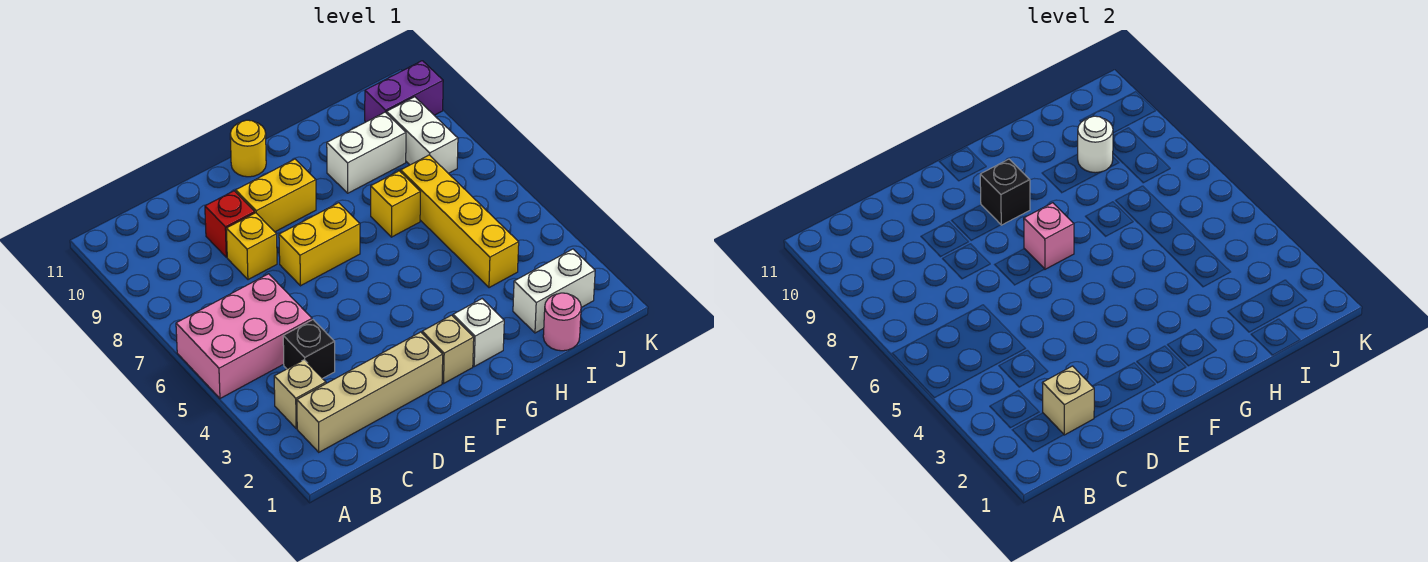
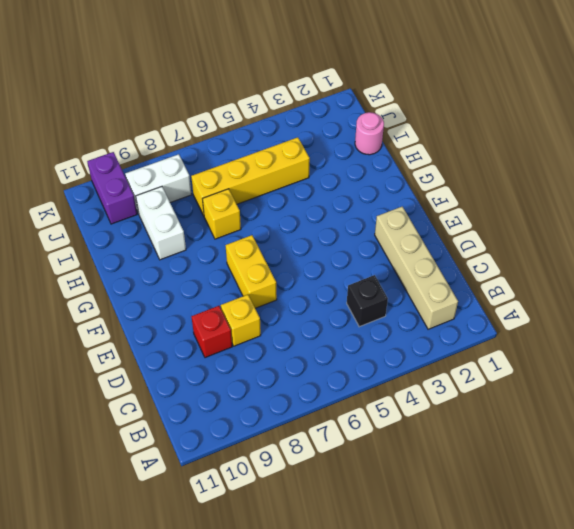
none -> pink 2x3 brick [176,274,312,398]
none -> tan 1x1 brick [274,360,326,428]
none -> yellow 1x2 brick [236,159,316,232]

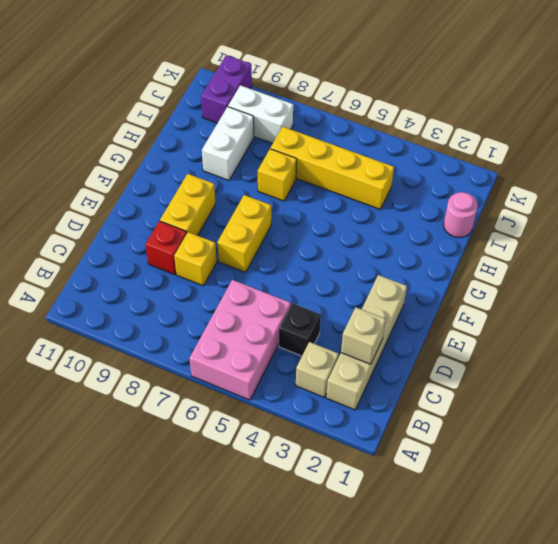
none -> tan 1x1 brick [422,315,474,383]
none -> yellow 1x1 round brick [230,120,266,177]
none -> white 1x1 brick [453,299,504,366]

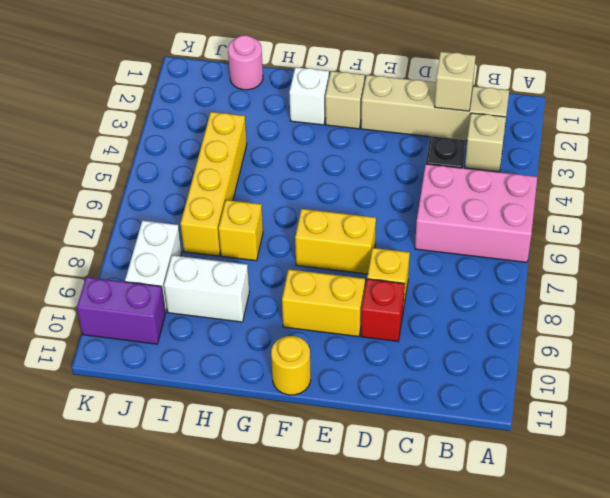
none -> white 1x2 brick [513,249,595,333]
none -> pink 1x1 brick [1024,203,1074,269]
none -> black 1x1 brick [980,159,1030,225]

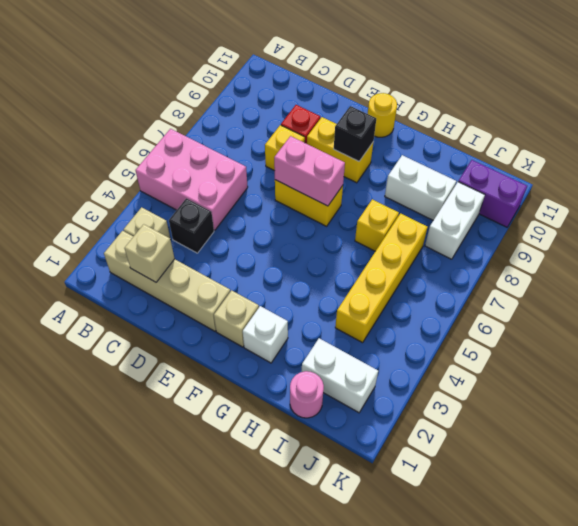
pink 1x2 brick [274,136,345,206] -> pink 1x1 brick [1024,203,1074,269]
none -> white 1x1 round brick [1078,116,1113,173]

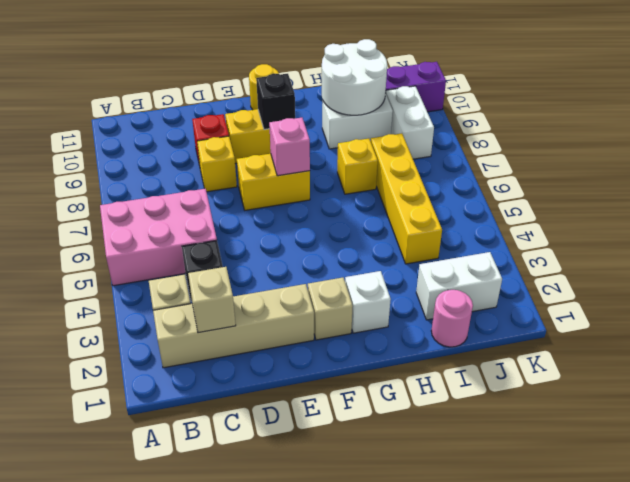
white 2x2 round brick [322,39,387,115] -> white 1x1 round brick [1078,116,1113,173]

